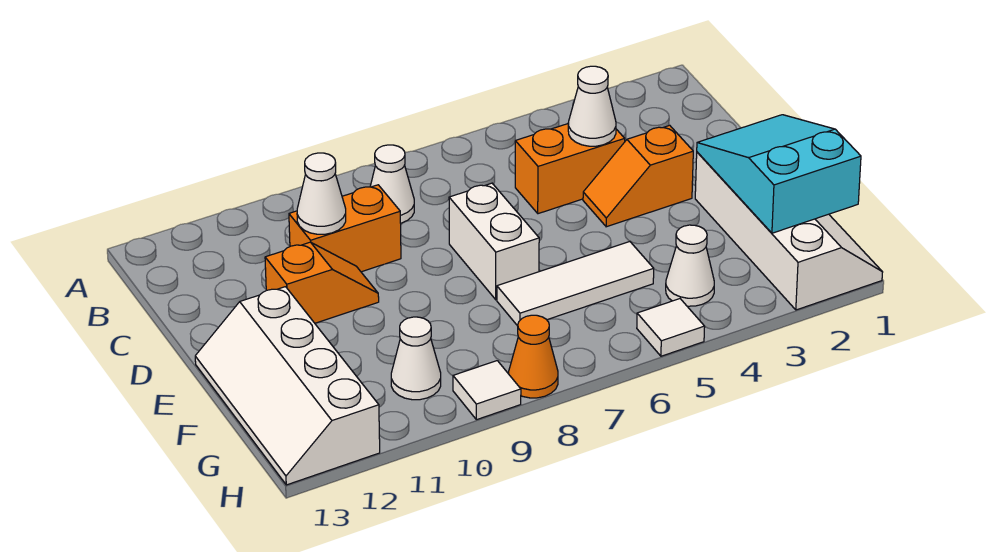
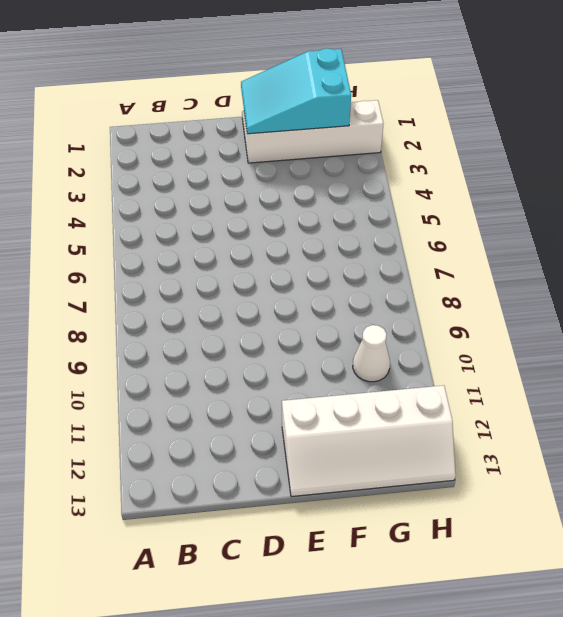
none -> white 1x1 cone [370,145,414,223]
none -> orange 1x2 brick [515,124,625,214]
none -> orange 1x2 brick [289,185,401,272]

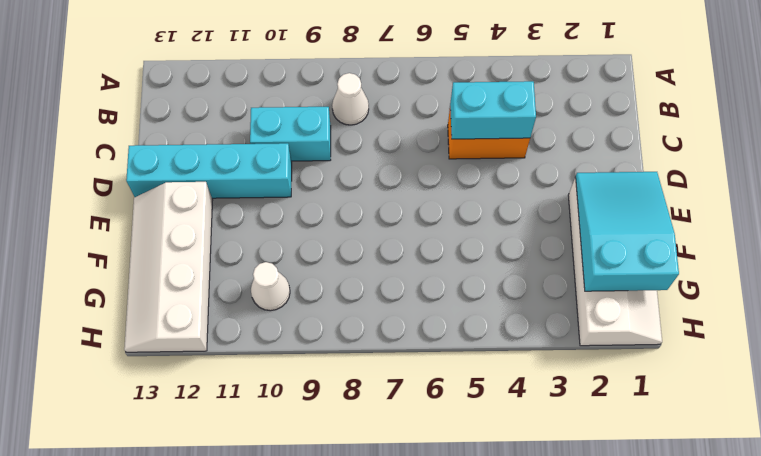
cyan 1x2 brick [450,81,536,139] -> white 1x1 cone [568,66,616,146]
cyan 1x2 brick [250,106,331,161] -> orange 1x2 brick [289,185,401,272]
cyan 1x4 brick [126,143,292,198] -> orange 1x2 slope [265,242,379,323]
none -> orange 1x2 slope [583,125,693,227]
none -> white 1x2 brick [449,183,539,300]
none -> white 1x3 tile [497,242,654,326]

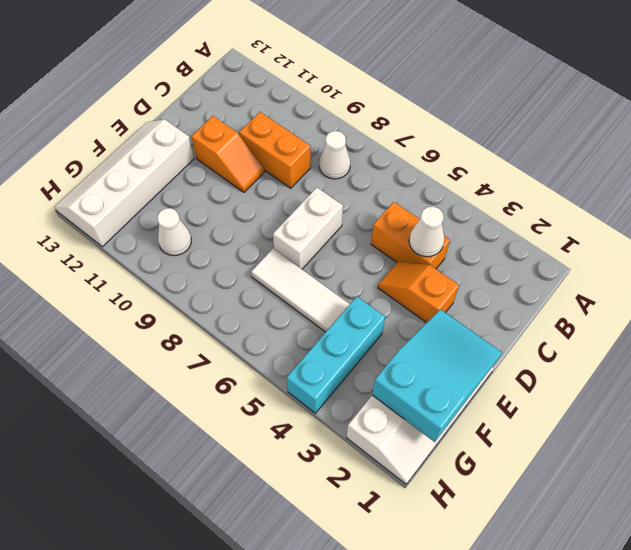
cyan 1x3 brick [287,297,385,413] -> white 1x1 cone [666,225,714,306]
none -> white 1x1 tile [637,299,705,356]
none -> orange 1x1 cone [509,315,558,398]
none -> white 1x1 tile [453,361,521,420]

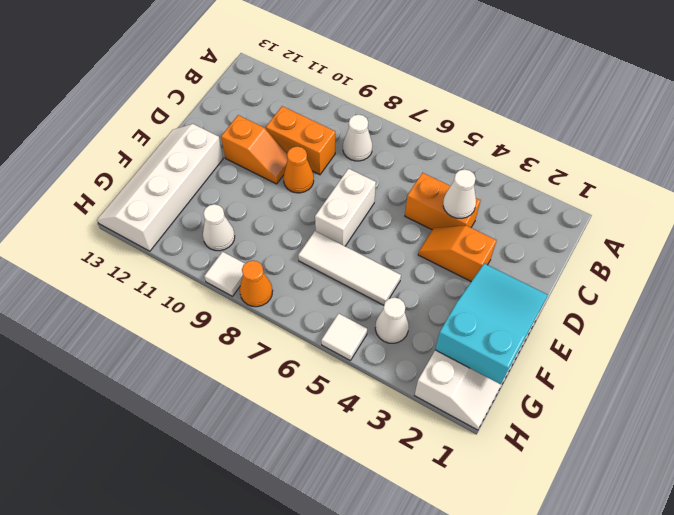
orange 1x1 cone [283,146,314,193] -> none
none -> white 1x1 cone [297,153,346,234]

